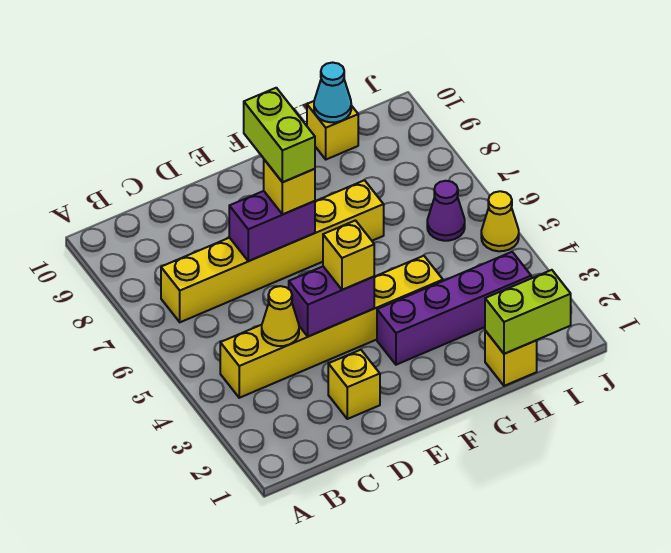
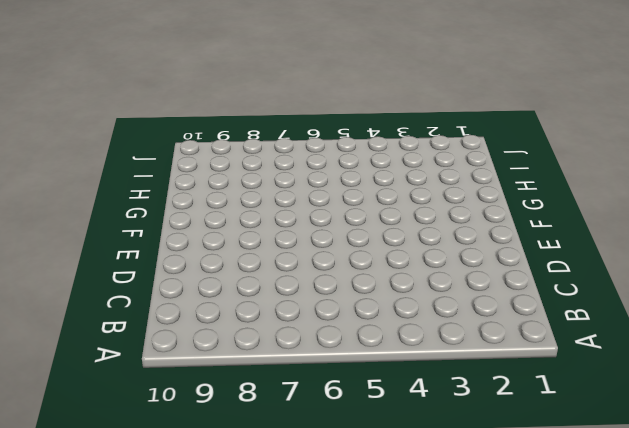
none -> yellow 1x6 brick [220,256,443,398]
none -> yellow 1x6 brick [161,180,384,322]
none -> yellow 1x1 brick [328,350,380,419]

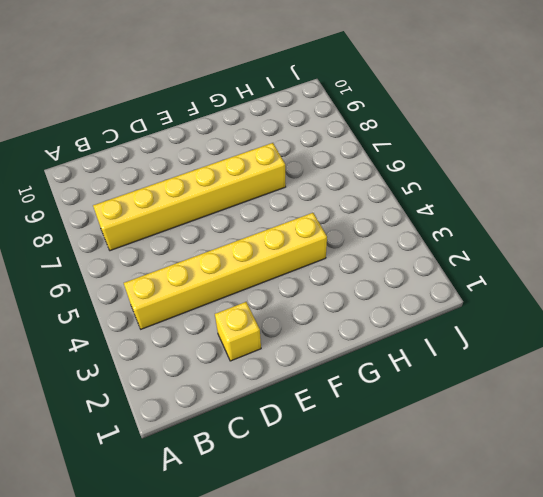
none -> purple 1x4 brick [377,252,531,365]
none -> yellow 1x1 brick [485,331,537,386]
none -> yellow 1x1 brick [307,101,358,159]

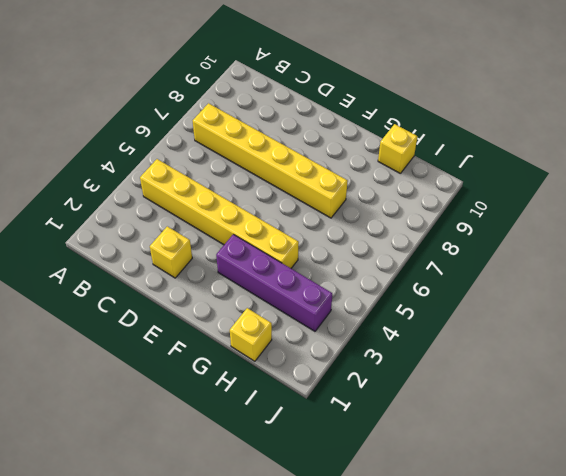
none -> purple 1x1 cone [427,181,465,241]
none -> yellow 1x1 cone [481,191,519,251]
none -> yellow 1x1 cone [262,286,299,346]

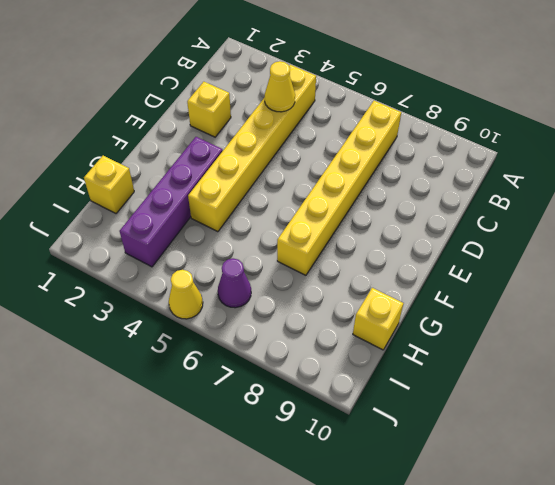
none -> purple 1x2 brick [289,267,374,337]
none -> purple 1x2 brick [229,191,315,261]
none -> lime 1x2 brick [485,270,571,354]

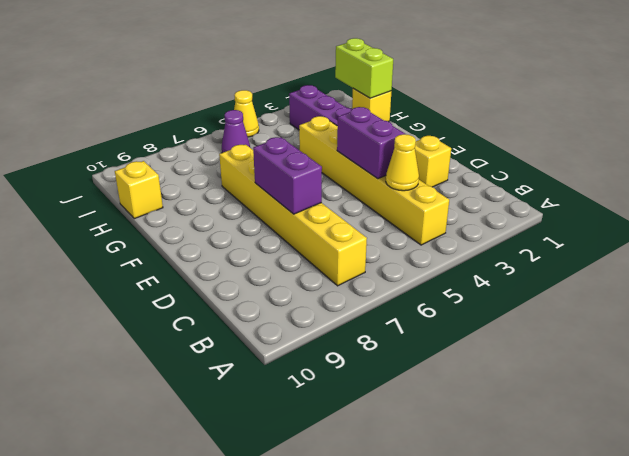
none -> cyan 1x1 cone [314,63,351,122]
none -> yellow 1x1 brick [323,221,374,290]
none -> yellow 1x1 brick [264,160,315,214]

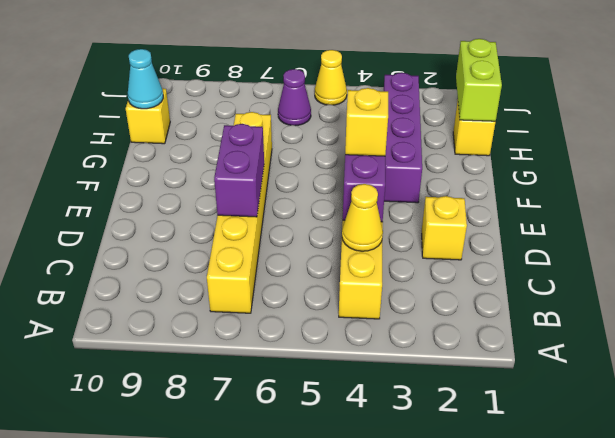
none -> yellow 1x1 brick [264,160,315,214]
none -> lime 1x2 brick [244,88,315,182]

